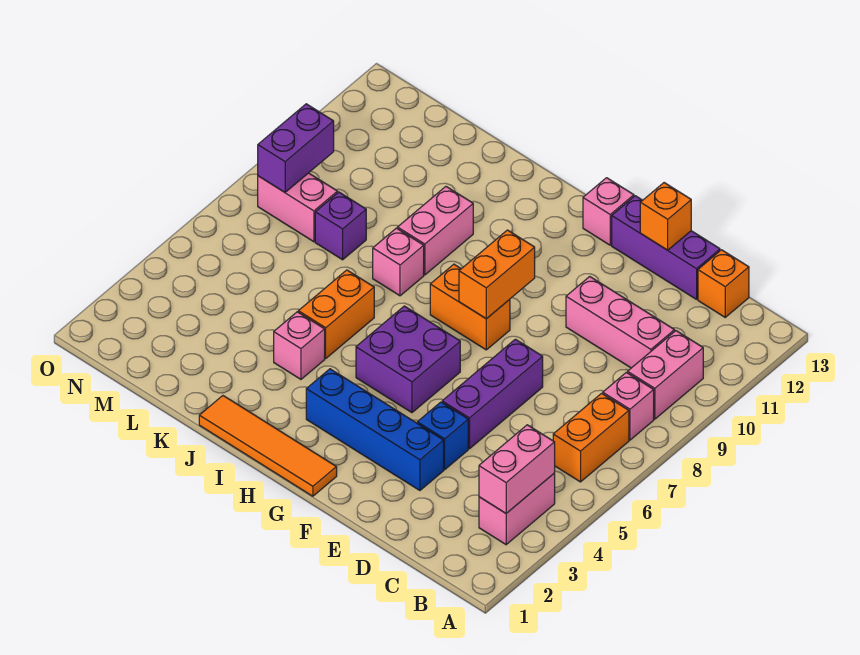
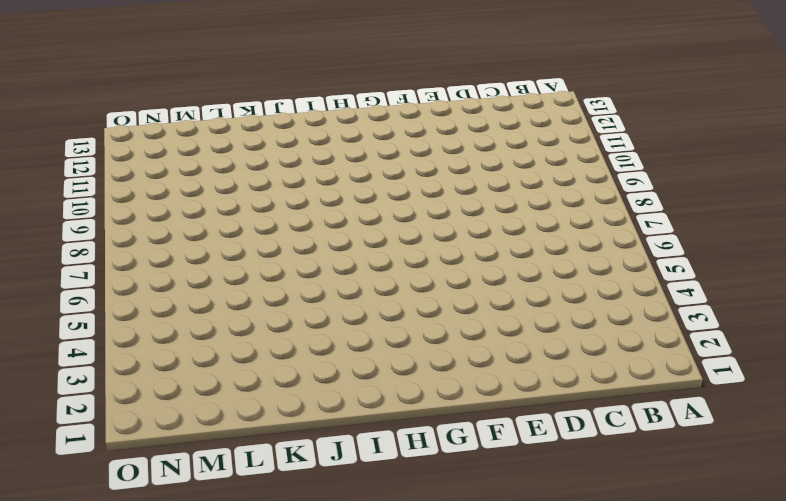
none -> pink 1x2 brick [479,473,555,545]
none -> orange 1x2 brick [553,393,629,482]
none -> pink 1x1 brick [603,372,654,440]

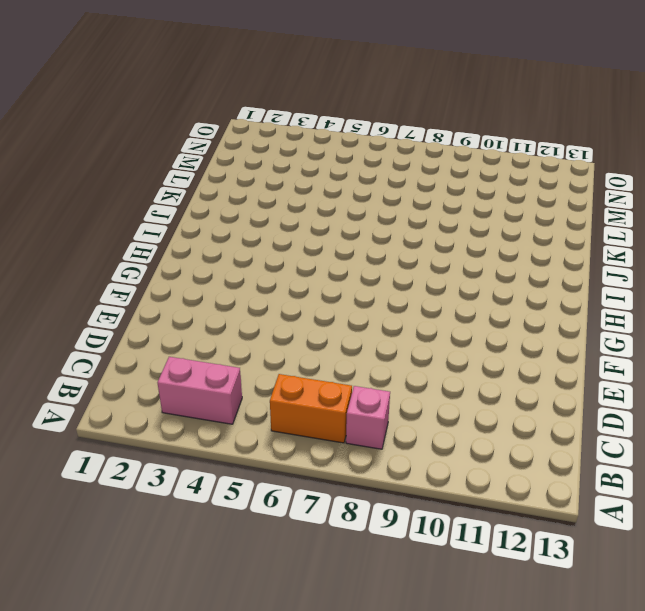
none -> pink 1x2 brick [628,331,703,419]
none -> pink 1x3 brick [566,277,675,368]
none -> orange 1x1 brick [698,250,749,317]

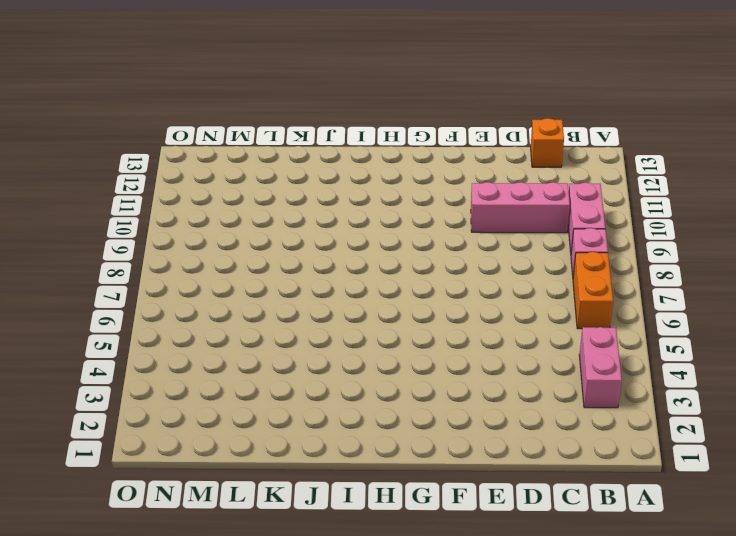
none -> purple 1x3 brick [612,196,720,299]
none -> blue 1x4 brick [306,369,444,490]
none -> blue 1x1 brick [417,402,468,469]

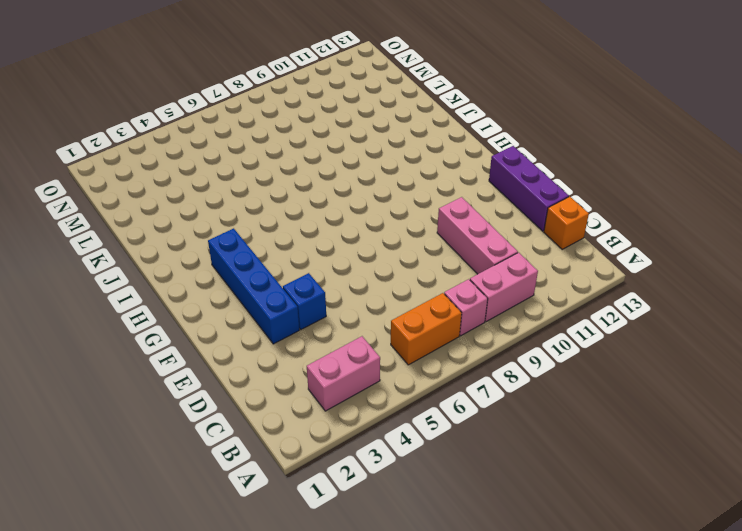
none -> purple 1x3 brick [442,339,543,449]
none -> orange 1x4 tile [199,396,337,496]
none -> purple 2x2 brick [356,306,460,413]

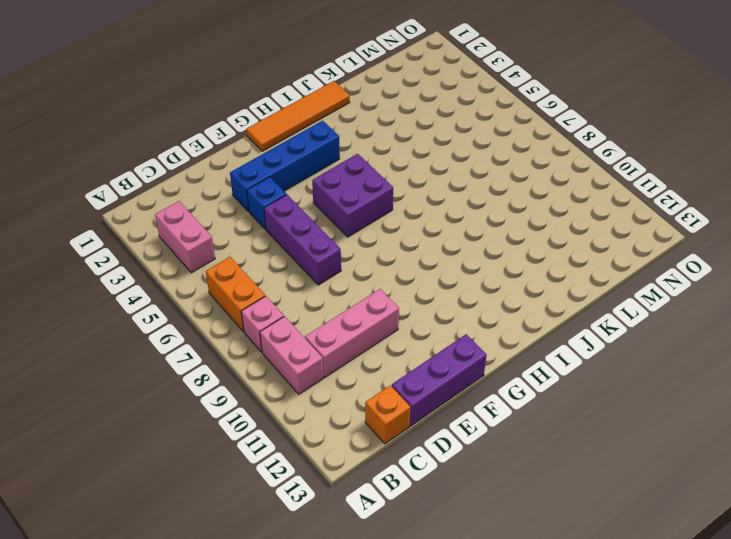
none -> orange 1x2 brick [430,264,510,350]
none -> pink 1x1 brick [583,178,634,245]
none -> pink 1x1 brick [274,312,325,379]

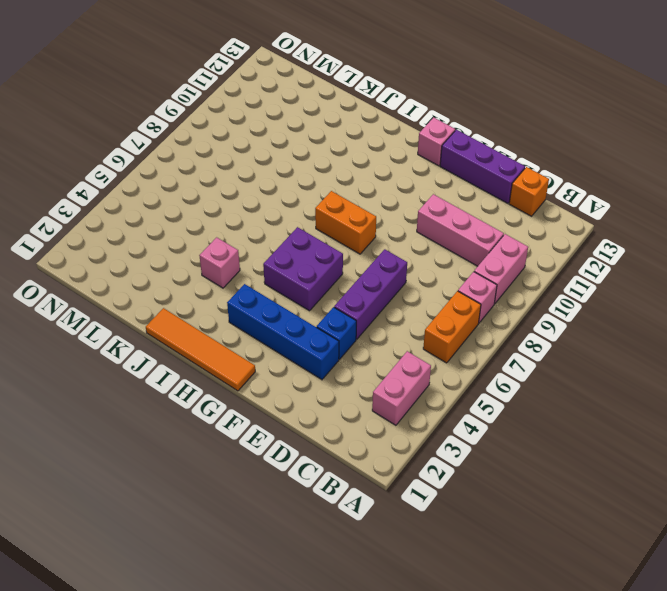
none -> orange 1x2 brick [298,270,374,358]
none -> pink 1x1 brick [373,228,424,296]
none -> pink 1x2 brick [398,187,473,275]

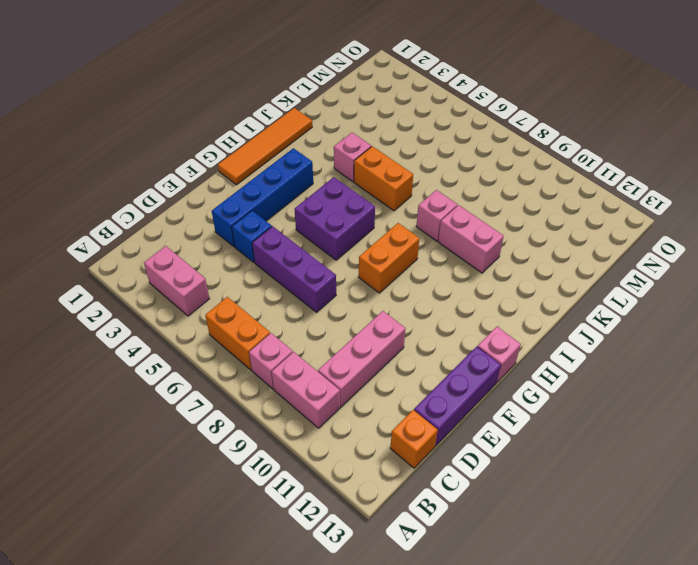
none -> purple 1x1 brick [315,192,366,260]
none -> pink 1x2 brick [258,173,338,242]
none -> pink 1x2 brick [479,425,555,513]

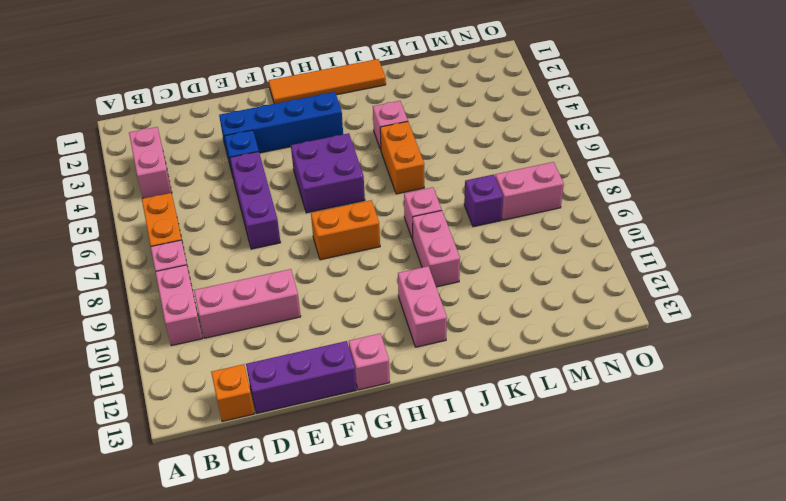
pink 1x2 brick [398,266,447,347] -> pink 1x2 brick moved to [479,425,555,513]
none -> orange 1x1 brick [640,183,691,250]
none -> orange 1x2 brick [459,230,535,319]
none -> purple 1x2 brick [258,104,334,192]

